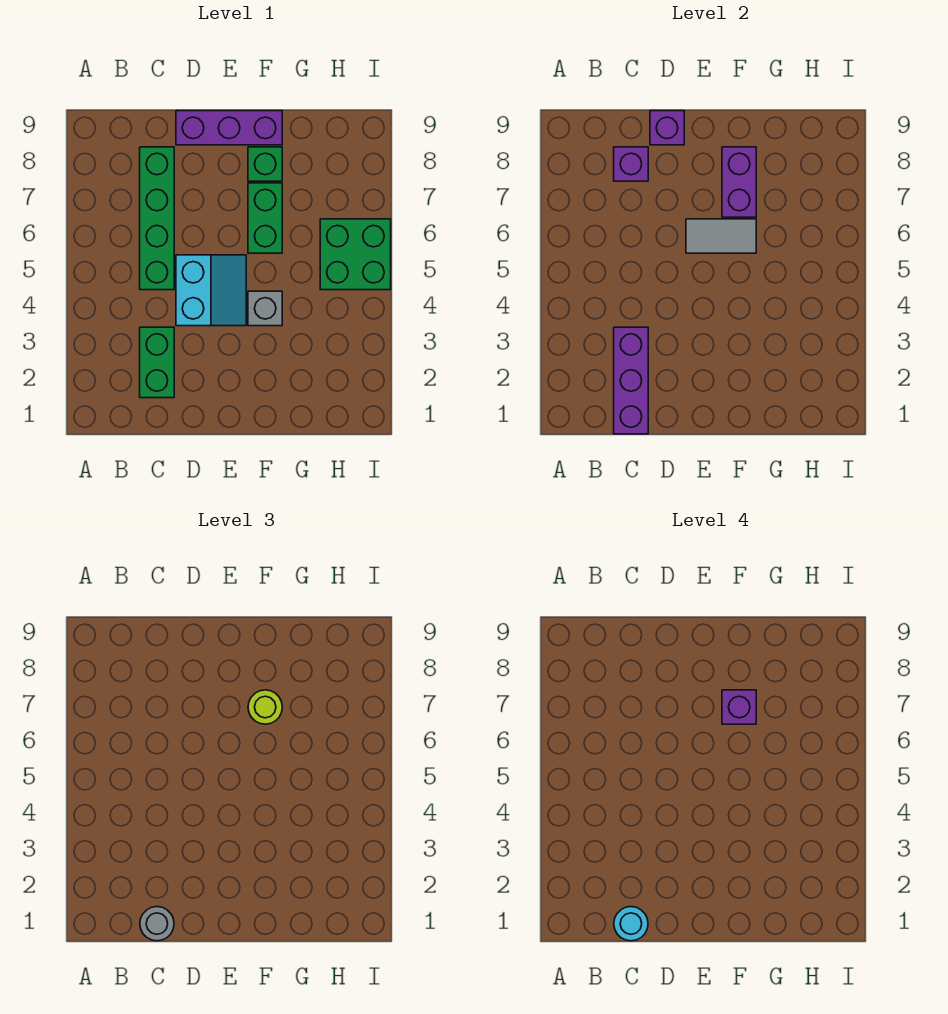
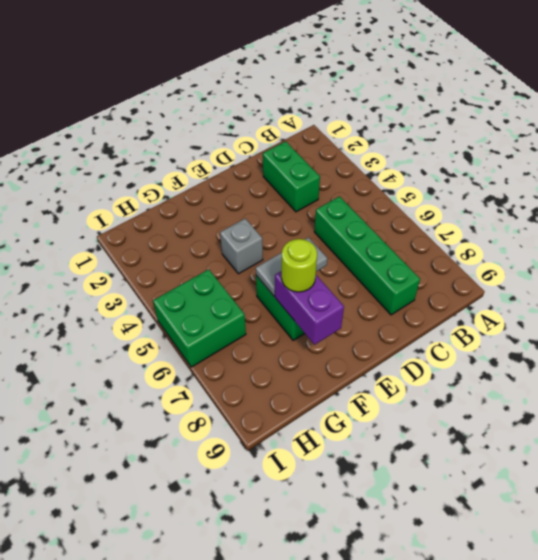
none -> cyan 2x2 slope [176,255,246,326]
none -> purple 1x3 brick [176,111,282,145]
none -> green 1x1 brick [248,147,282,181]

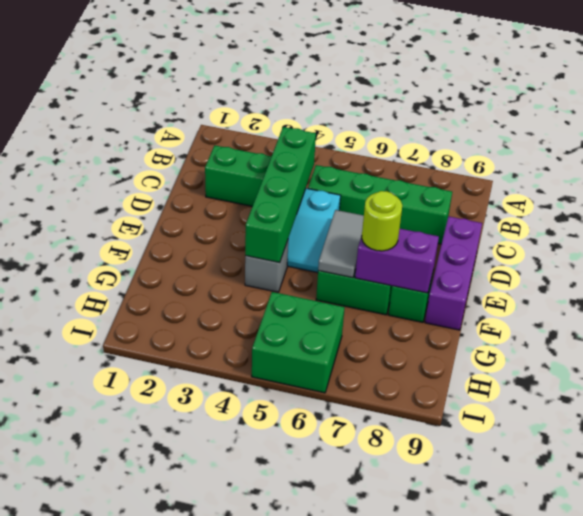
green 1x4 brick [245,127,316,263] -> none
none -> purple 1x3 brick [614,327,648,434]
none -> purple 1x1 brick [614,147,648,181]
none -> purple 1x1 brick [650,111,684,145]

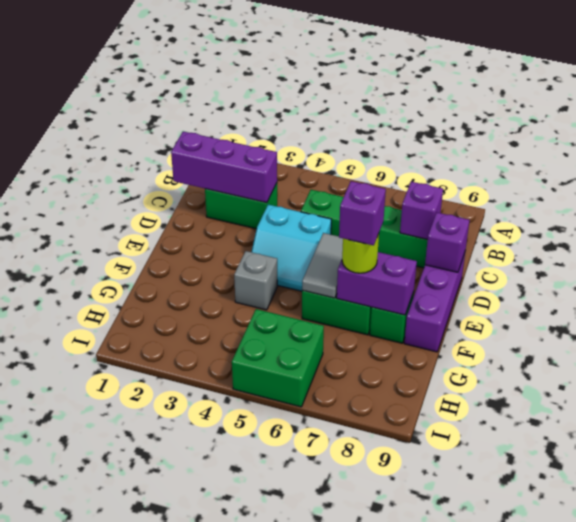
none -> grey 1x1 round brick [140,907,174,941]
none -> cyan 1x1 round brick [614,907,648,941]

